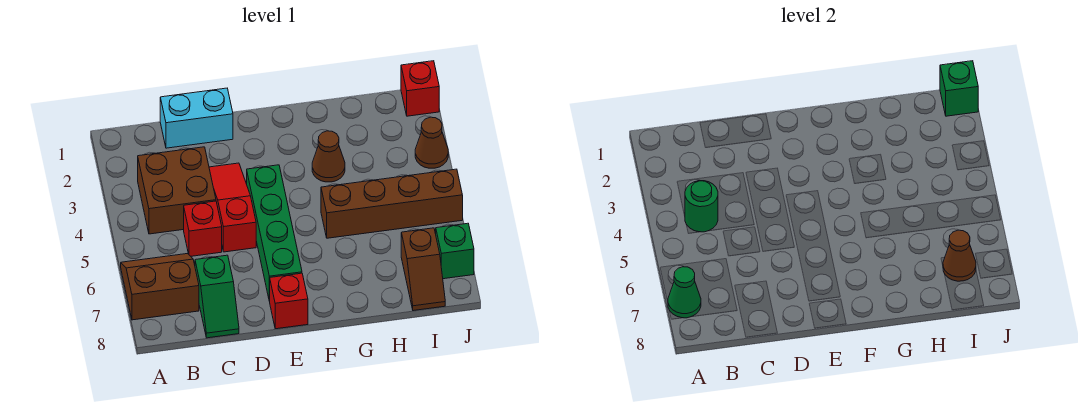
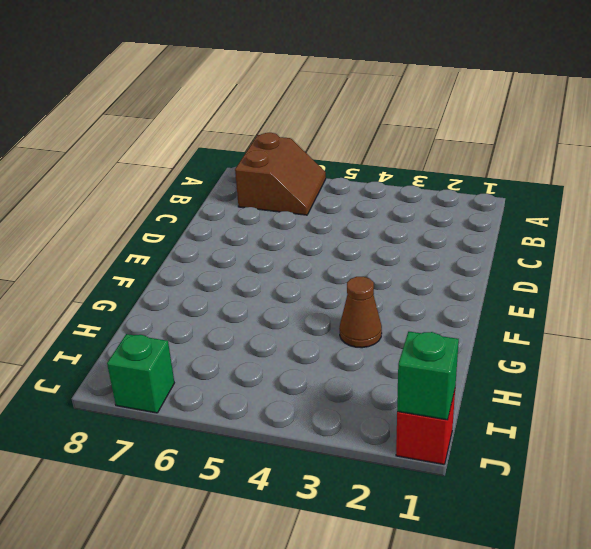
none -> brown 2x2 brick [138,147,216,234]
none -> cyan 1x2 brick [160,88,233,148]
none -> red 1x1 brick [184,201,222,256]

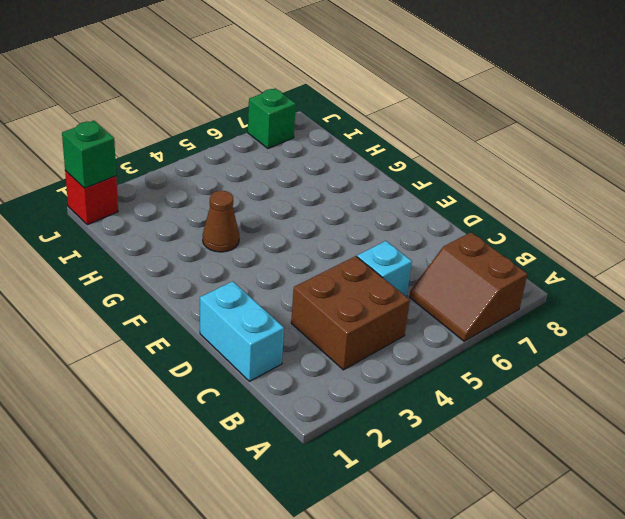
cyan 1x1 brick [357,241,412,297] -> red 1x1 brick [184,201,222,256]
none -> green 1x2 slope [195,255,239,338]
none -> red 1x3 slope [209,163,256,252]
none -> green 1x4 brick [247,165,302,301]

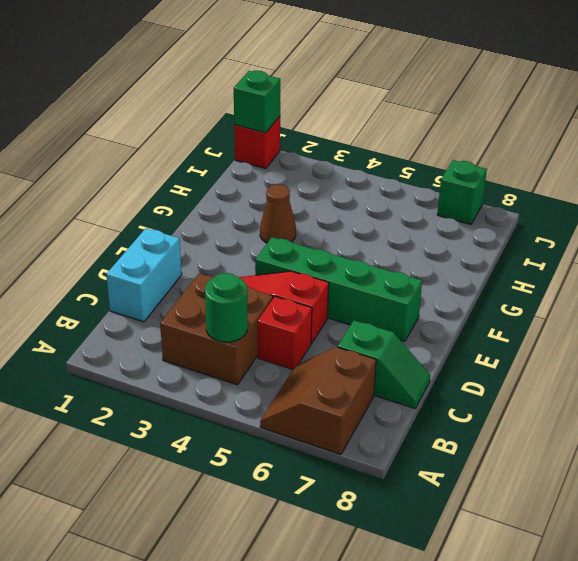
none -> red 1x1 brick [270,273,308,329]
none -> brown 1x4 brick [321,169,463,238]
none -> brown 1x2 slope [401,228,445,311]

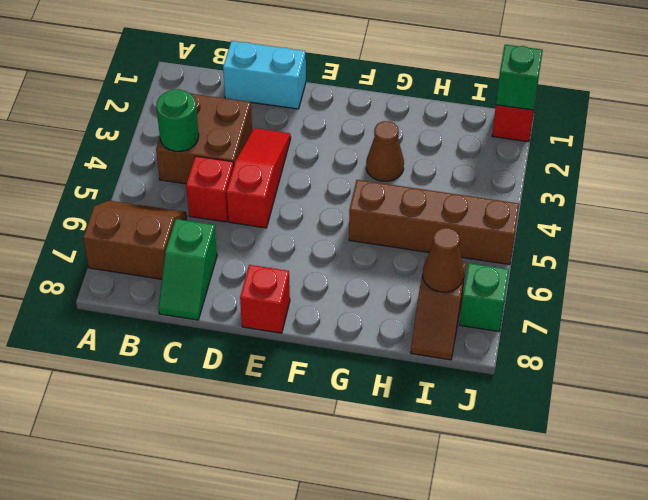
none -> green 1x4 brick [247,165,302,301]
none -> brown 1x1 cone [415,117,448,168]
none -> green 1x1 cone [668,267,701,318]

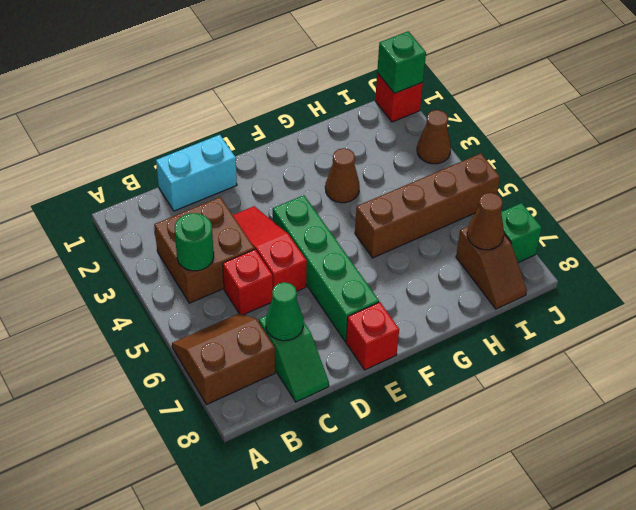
green 1x1 cone [266,282,303,341] -> green 1x1 cone moved to [668,267,701,318]

